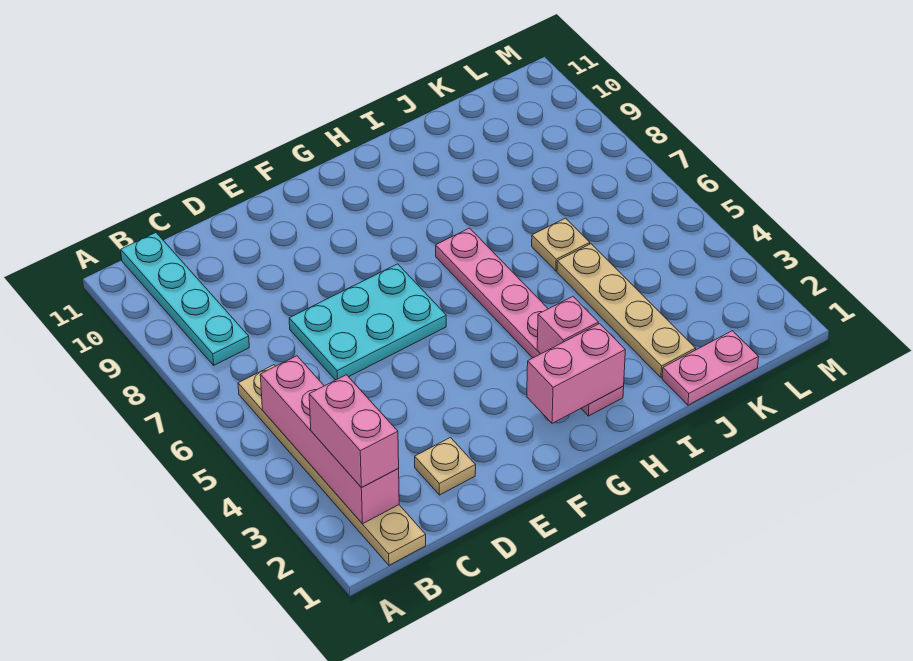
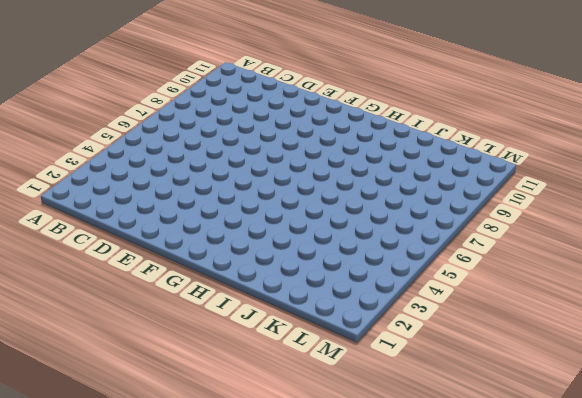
none -> tan 1x6 plate [238,365,426,565]
none -> cyan 1x4 plate [121,233,249,365]
none -> tan 1x1 plate [415,438,476,495]

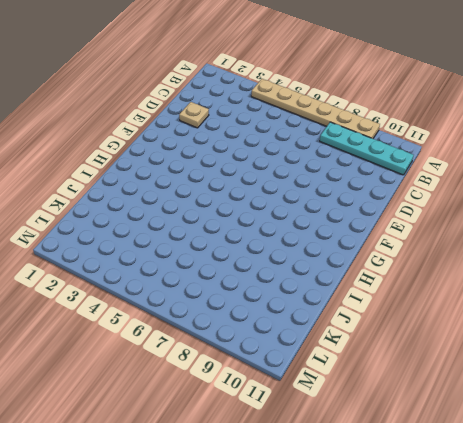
tan 1x6 plate [251,79,380,139] -> tan 1x6 plate moved to [238,365,426,565]
none -> cyan 2x3 plate [289,264,446,380]
none -> pink 1x6 plate [436,228,624,416]
none -> pink 1x2 plate [662,331,758,405]

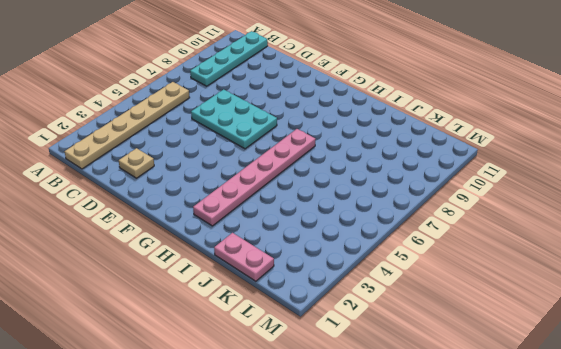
none -> tan 1x4 plate [557,244,696,377]
none -> tan 1x1 plate [532,218,590,271]
none -> pink 1x4 brick [260,356,399,524]

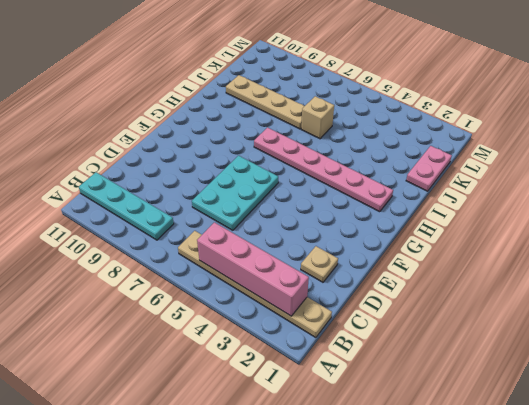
tan 1x1 brick [301,96,334,139] -> tan 1x1 plate [532,218,590,271]
tan 1x4 plate [226,75,304,129] -> tan 1x4 plate moved to [557,244,696,377]
none -> pink 1x2 brick [527,324,625,423]
none -> pink 1x1 brick [537,296,598,354]
none -> pink 1x2 brick [309,375,399,488]

